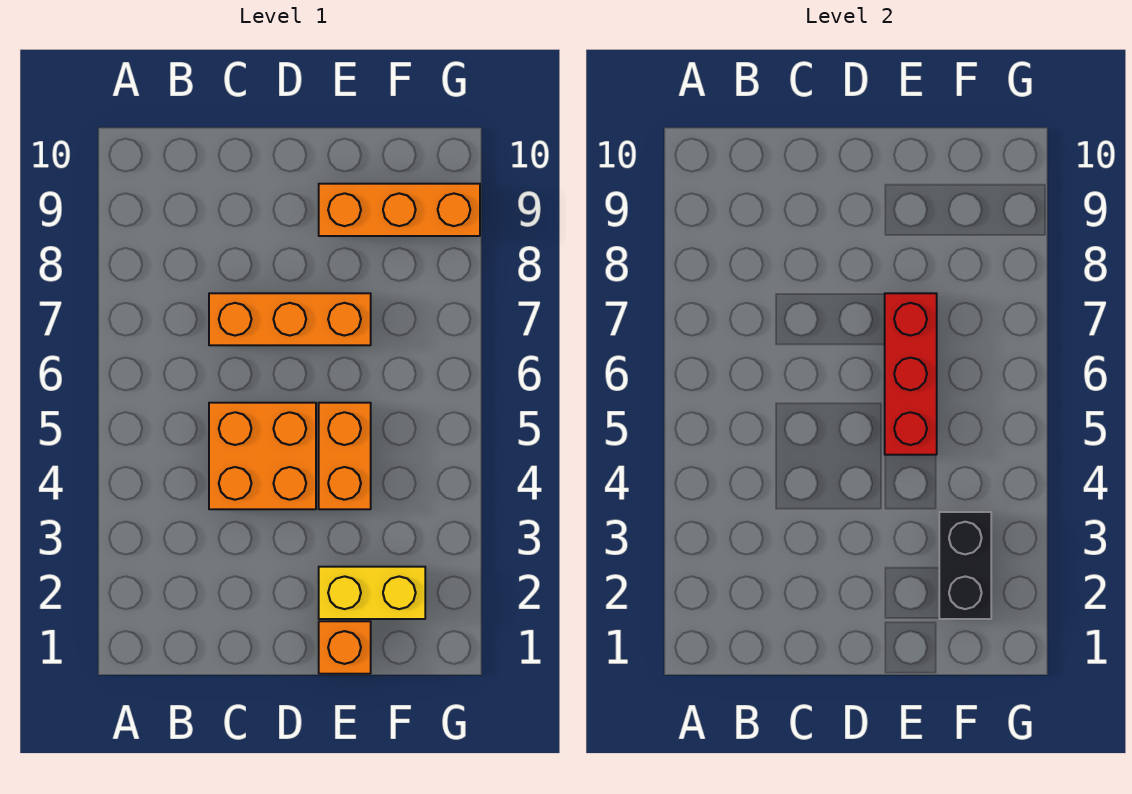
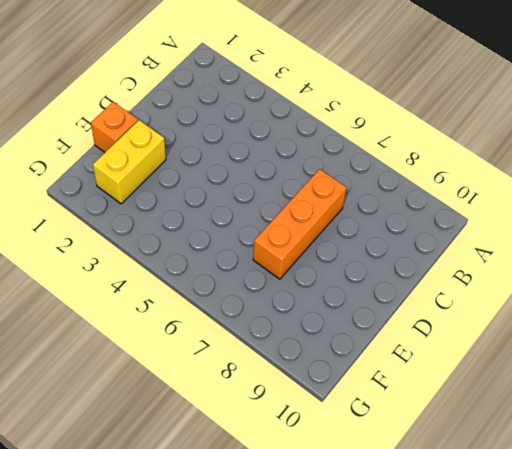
none -> orange 2x2 brick [209,403,316,509]
none -> orange 1x2 brick [319,403,371,509]

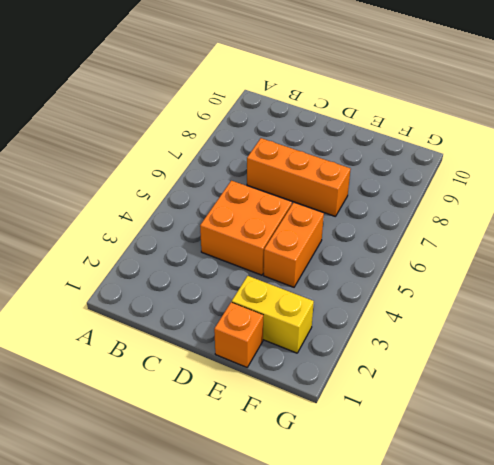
none -> orange 1x3 brick [319,184,480,236]
none -> red 1x3 brick [885,293,937,455]

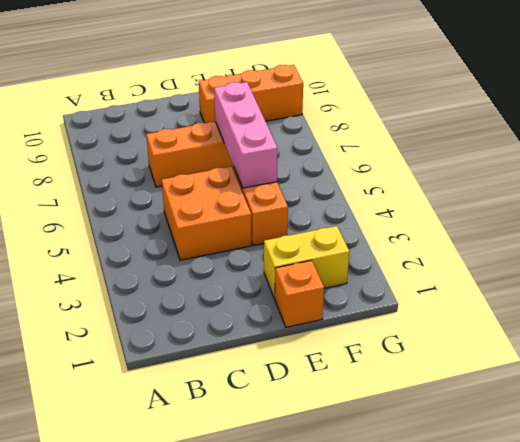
pink 1x3 brick [214,82,278,188] -> red 1x3 brick [885,293,937,455]
none -> black 1x2 brick [939,512,991,619]

